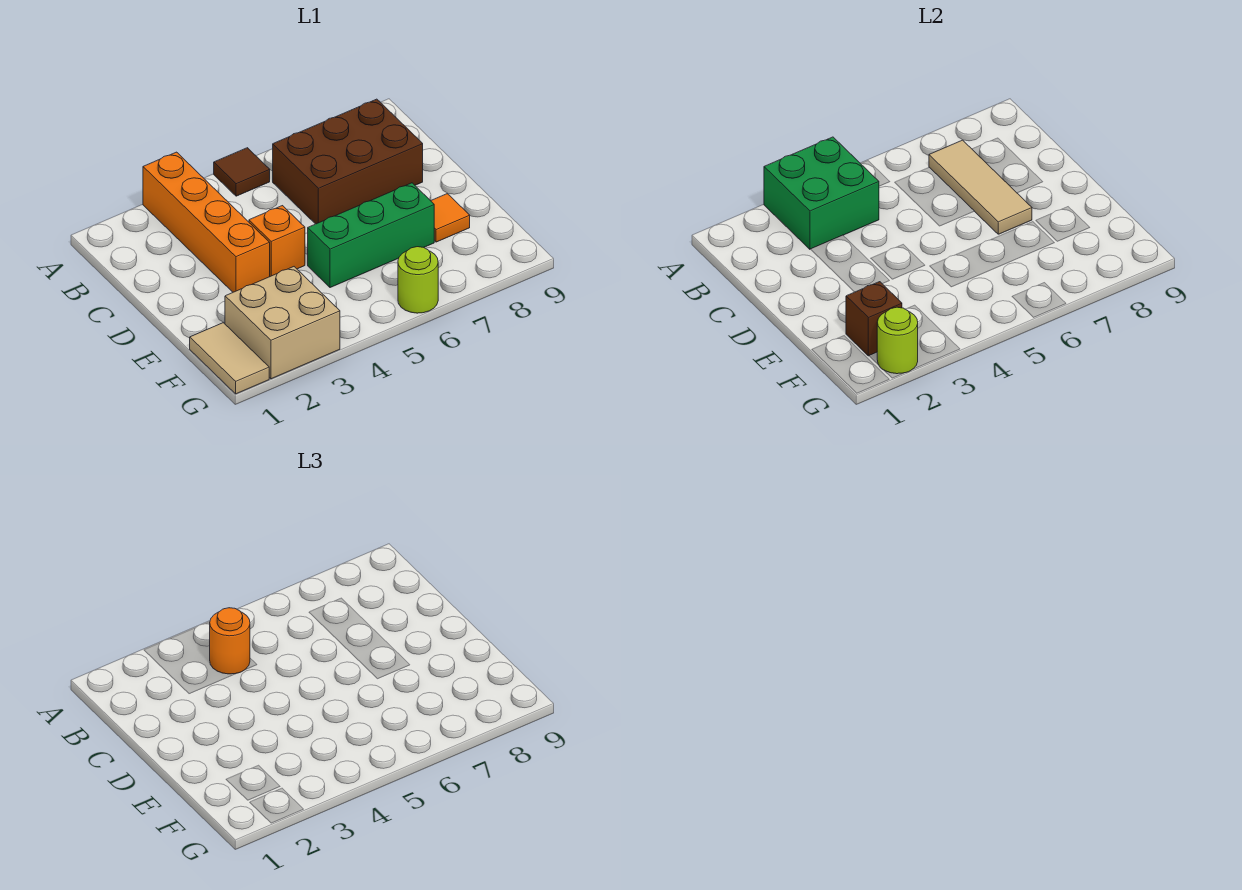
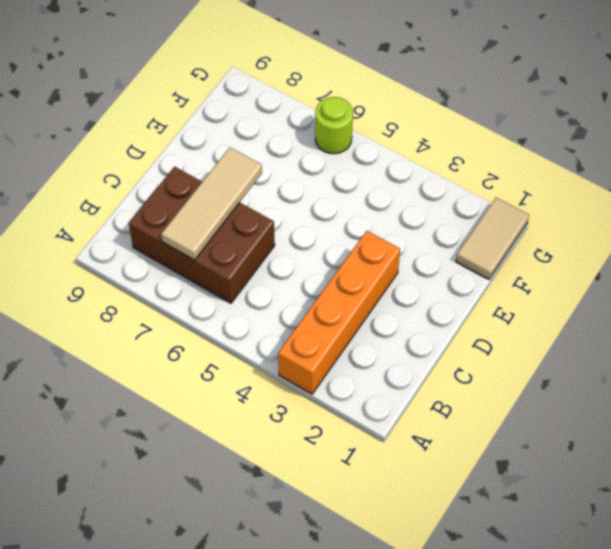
none -> brown 1x1 tile [214,148,270,196]
none -> orange 1x1 brick [249,206,305,276]
none -> green 1x3 brick [308,183,434,288]

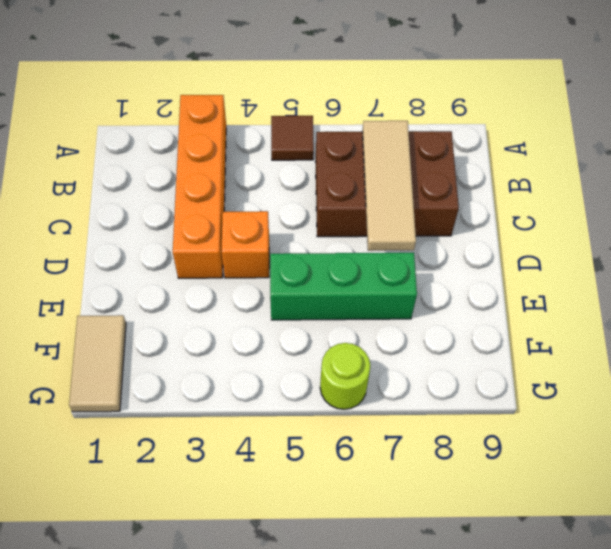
none -> orange 1x1 tile [431,194,470,242]
none -> tan 2x2 brick [225,267,340,379]
none -> green 2x2 brick [764,137,879,249]

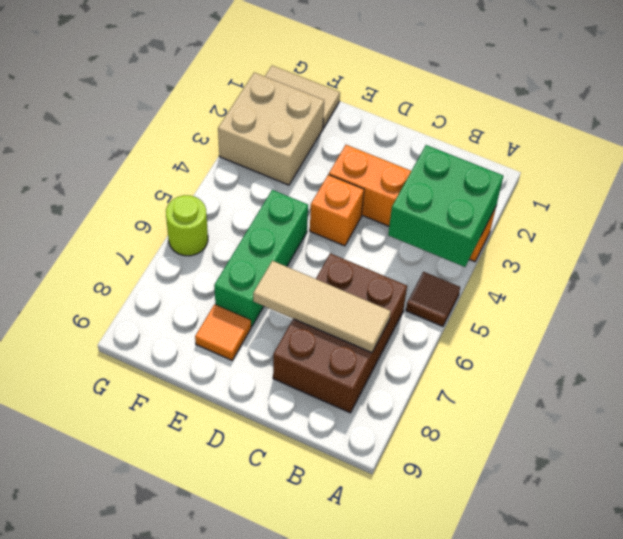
none -> brown 1x1 brick [846,282,902,356]
none -> lime 1x1 round brick [877,307,918,374]
none -> orange 1x1 round brick [210,608,250,674]

